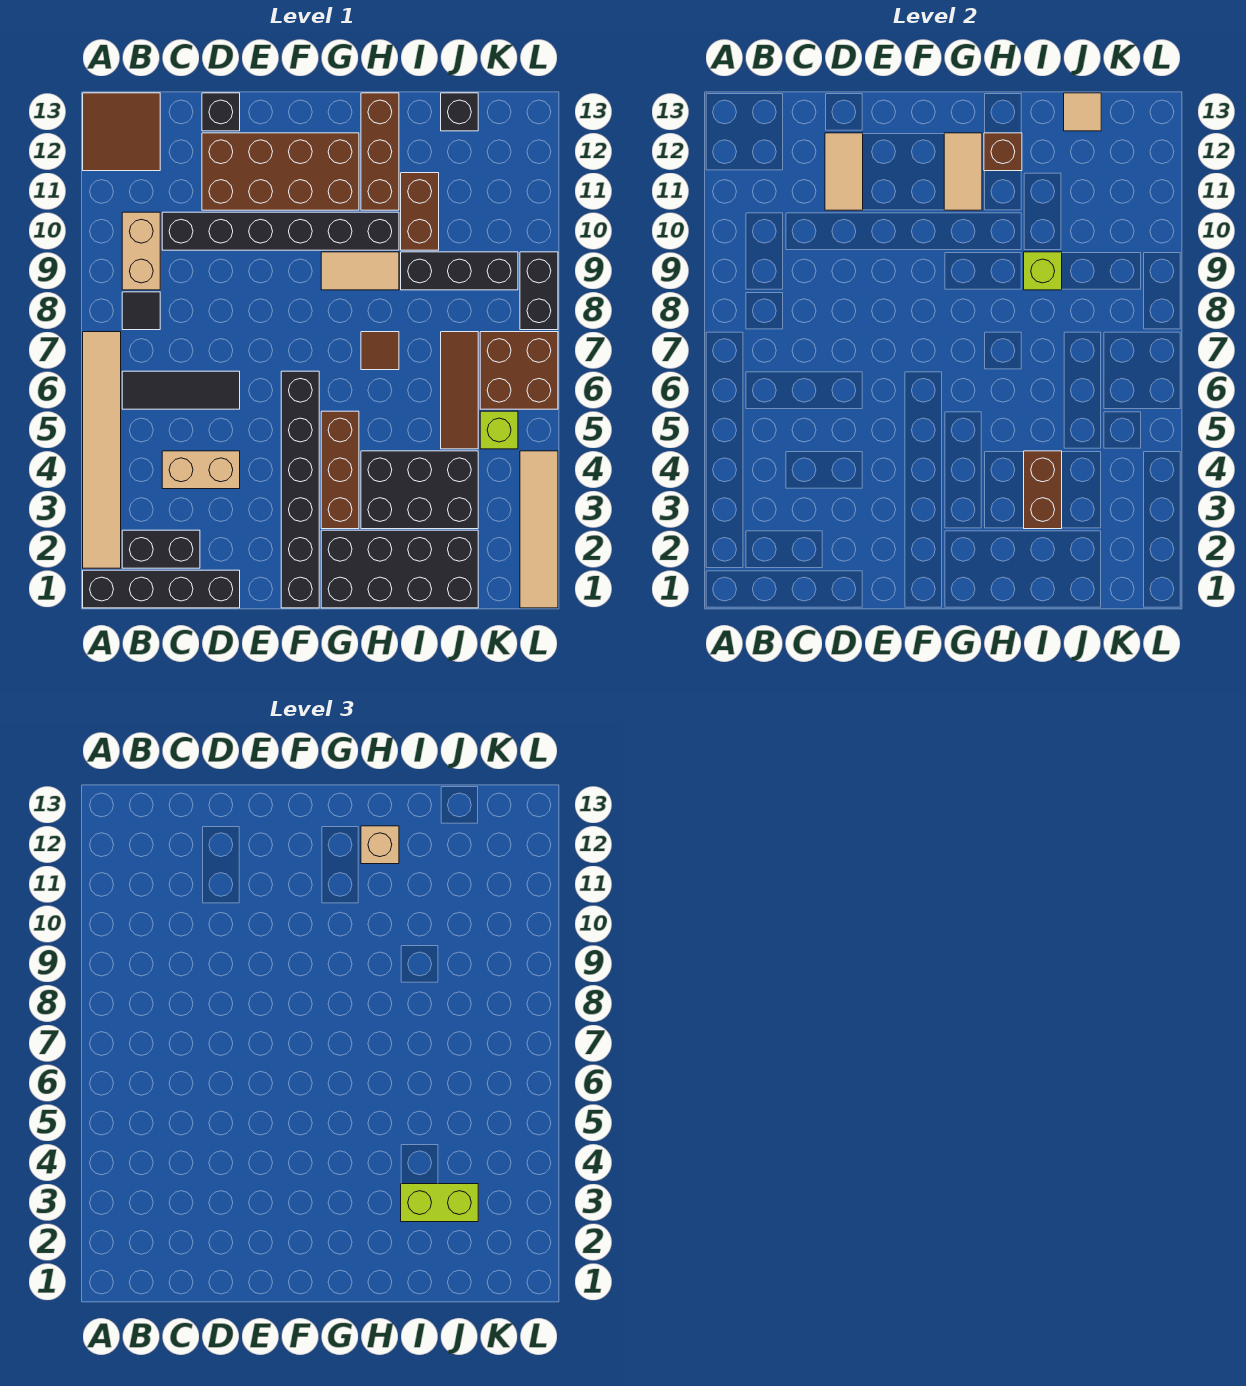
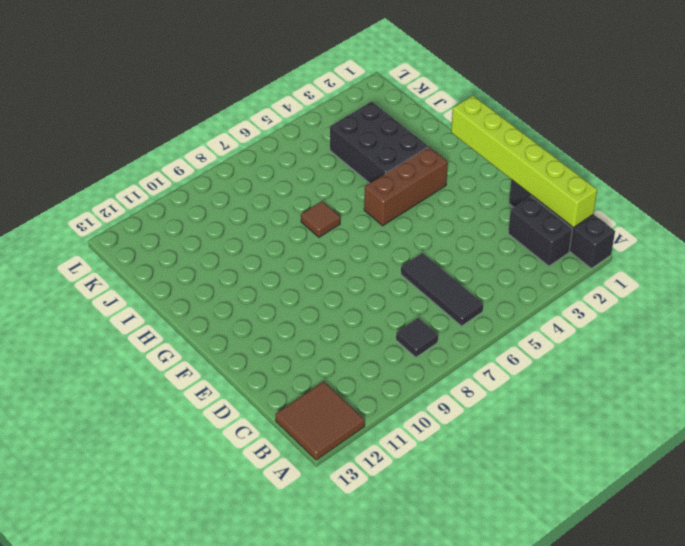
lime 1x6 brick [451,96,597,227] -> none
none -> tan 1x6 tile [83,332,121,568]
none -> tan 1x2 brick [122,212,160,290]
none -> tan 1x2 brick [162,451,240,489]
none -> black 1x6 brick [162,212,399,250]

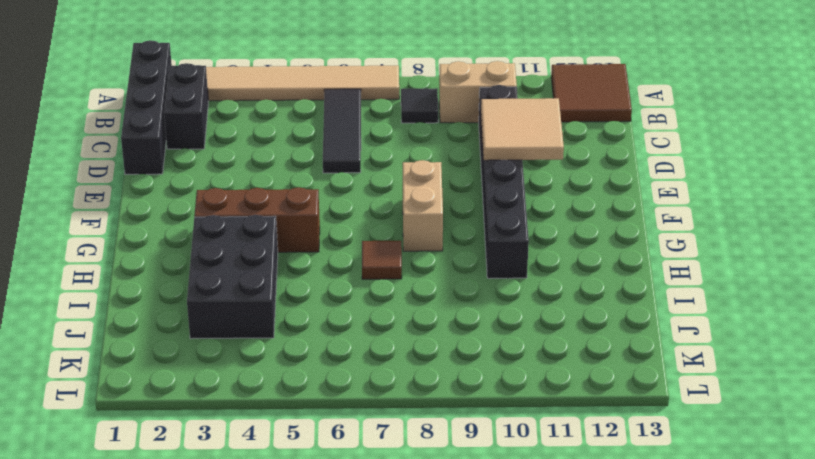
tan 2x2 tile [481,98,564,160] -> tan 1x2 tile [825,133,863,210]
tan 1x2 brick [403,160,443,251] -> tan 1x2 brick moved to [162,451,240,489]
none -> brown 2x4 brick [202,133,359,210]
none -> black 1x1 brick [202,93,240,131]
none -> black 1x6 brick [281,371,319,608]
none -> black 2x4 brick [321,530,478,608]

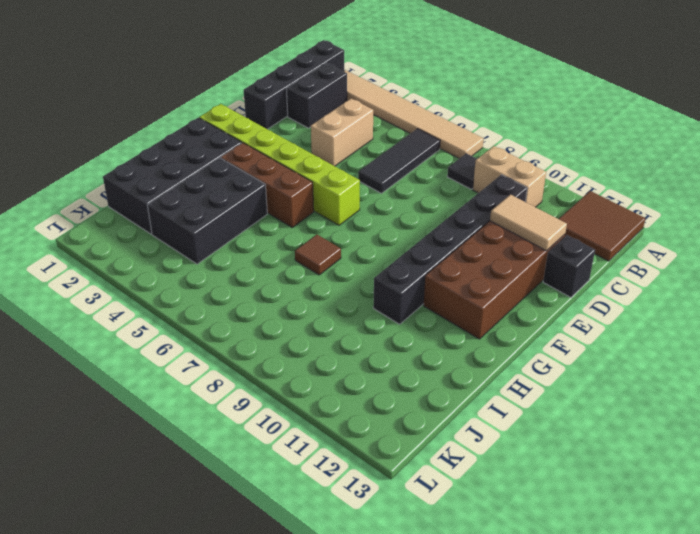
lime 1x6 brick [199,104,360,225] -> black 1x6 brick [281,371,319,608]
none -> tan 1x2 tile [321,252,399,290]
none -> brown 1x3 brick [361,93,399,210]
none -> black 1x3 brick [401,252,518,290]
none -> brown 1x2 brick [401,173,439,250]

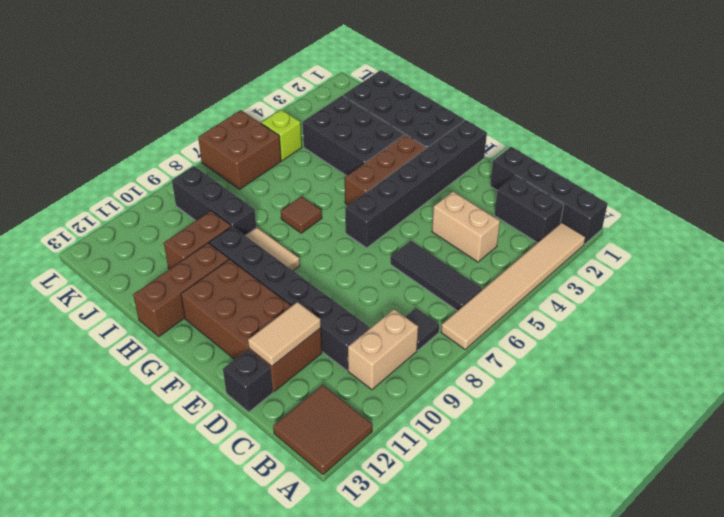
none -> brown 1x3 tile [441,332,478,449]
none -> black 1x1 brick [441,93,478,131]
none -> tan 1x4 tile [520,451,558,608]
none -> black 1x2 brick [520,252,558,330]

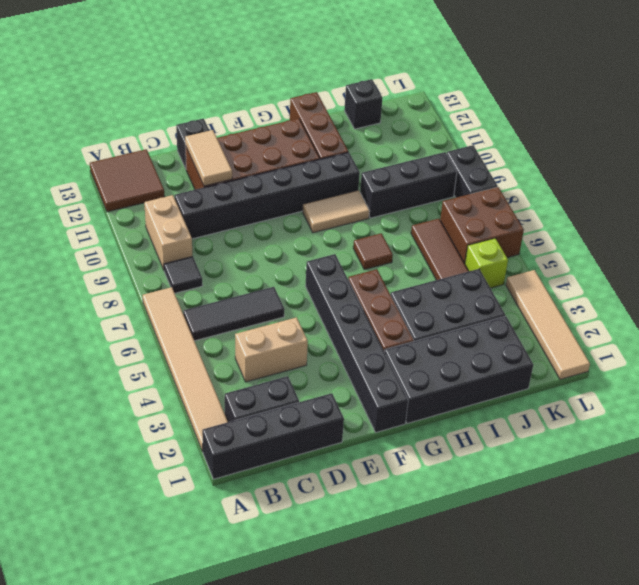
none -> brown 1x2 brick [401,173,439,250]
none -> tan 1x2 tile [944,133,982,210]
none -> brown 1x1 brick [984,133,1022,171]
none -> brown 1x2 brick [1024,451,1062,529]

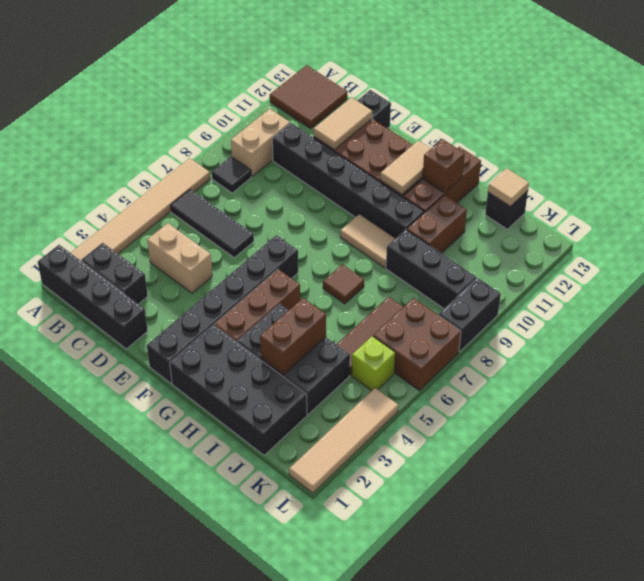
none -> lime 1x1 brick [1024,252,1062,290]
none -> tan 1x1 brick [361,826,399,864]
none -> lime 1x2 brick [401,1184,478,1222]

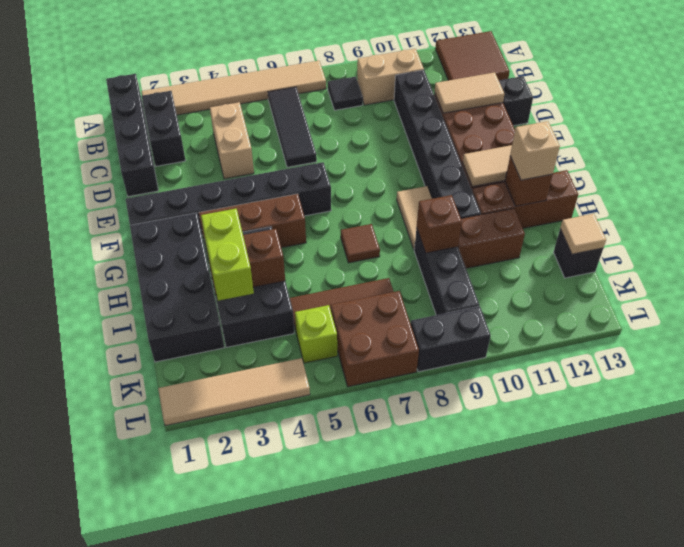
brown 1x1 brick [417,195,462,253] -> lime 1x1 brick [1024,252,1062,290]

